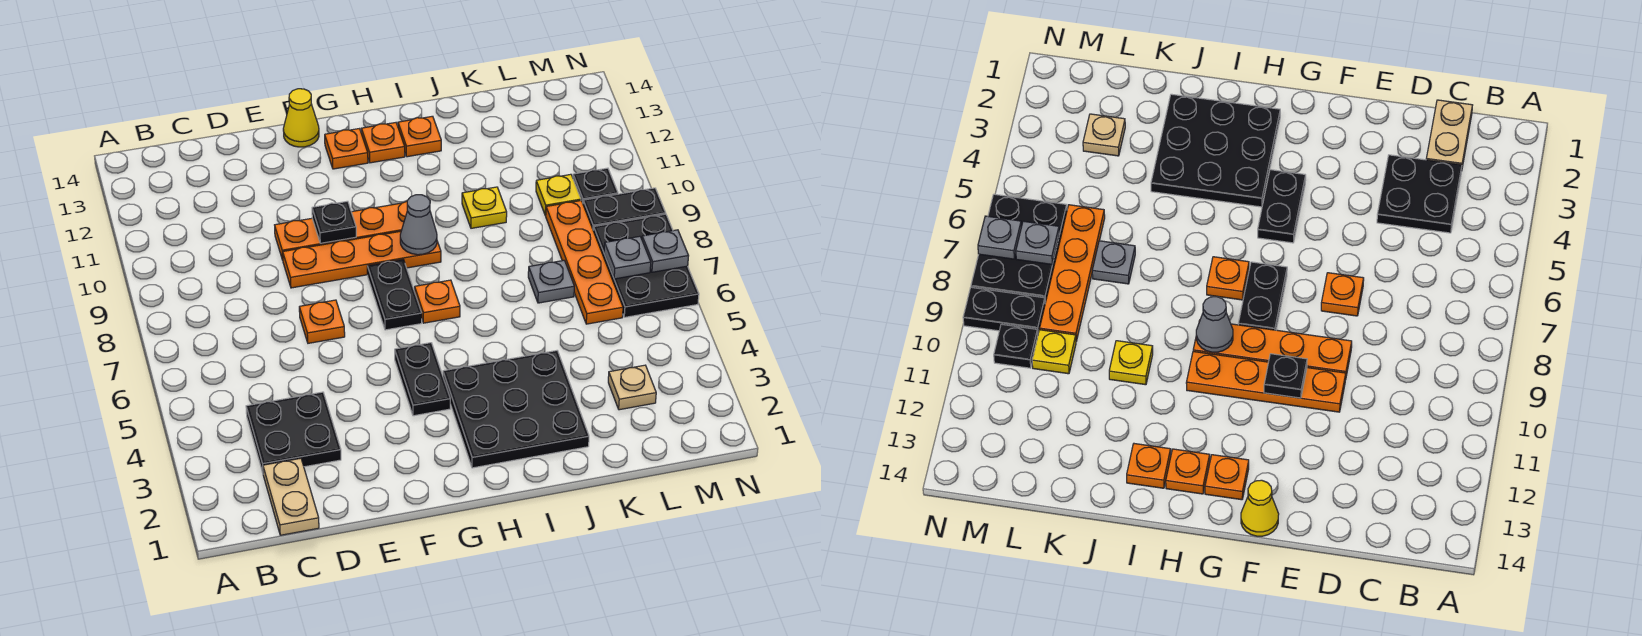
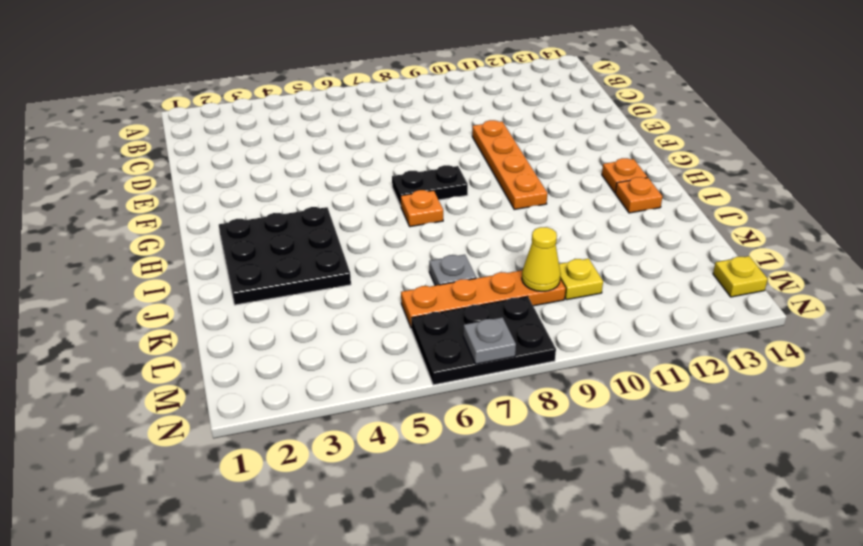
yellow 1x1 cone [522,227,561,291] -> yellow 1x1 cone moved to [283,89,319,147]
yellow 1x1 plate [713,256,768,297] -> yellow 1x1 plate moved to [462,187,507,228]
none -> tan 1x2 plate [263,458,319,535]
none -> black 2x2 plate [246,392,341,473]
none -> orange 1x1 plate [299,300,345,343]

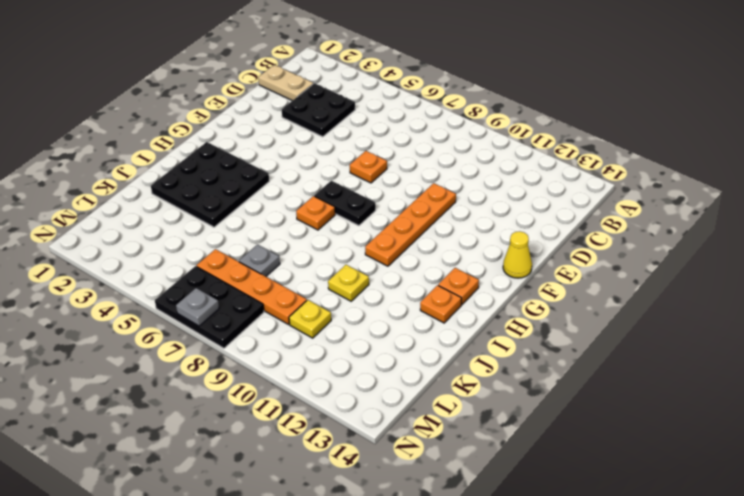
none -> orange 1x4 plate [283,231,441,288]
none -> black 1x2 plate [395,343,450,416]
none -> orange 1x1 plate [325,129,368,169]

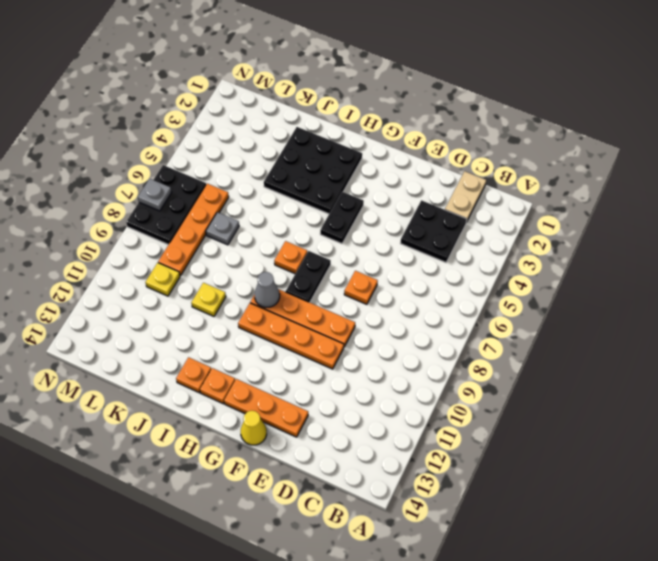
orange 1x3 plate [224,379,308,437] -> orange 1x1 plate [325,129,368,169]
none -> tan 1x1 plate [608,365,656,410]
none -> black 1x2 plate [583,188,666,229]
none -> black 1x1 plate [573,168,618,203]

